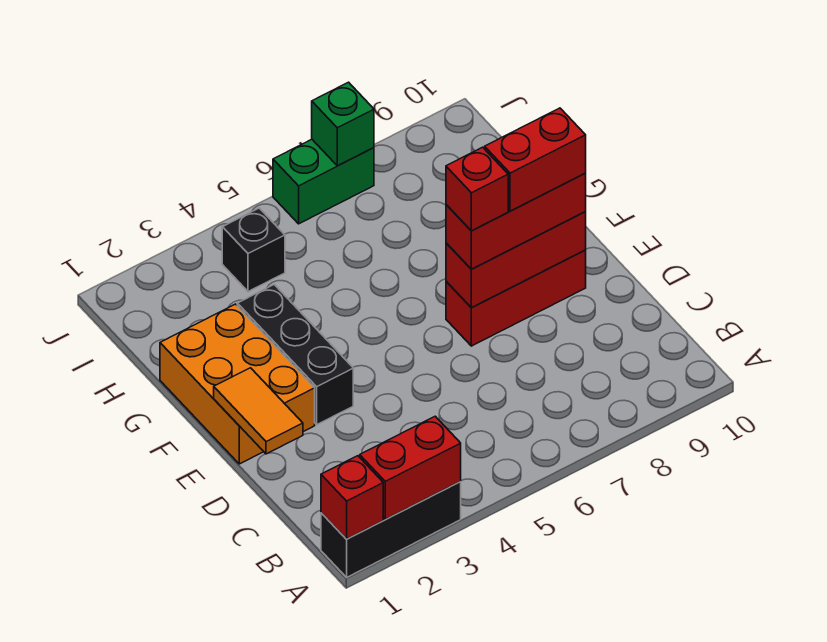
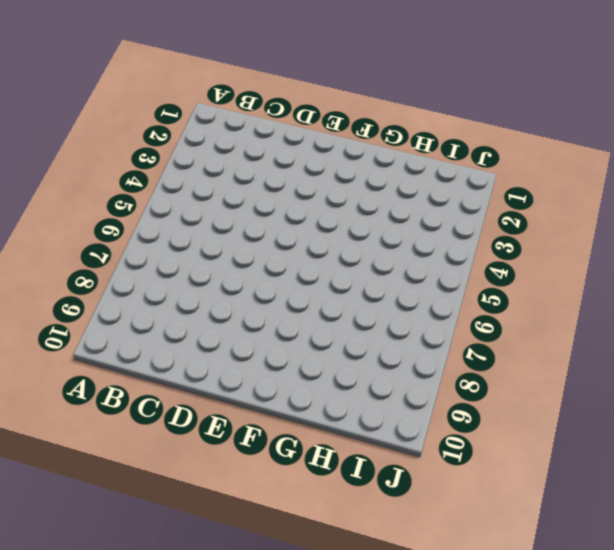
none -> black 1x3 brick [321,482,461,577]
none -> orange 2x3 brick [160,304,315,464]
none -> black 1x3 brick [237,285,353,424]

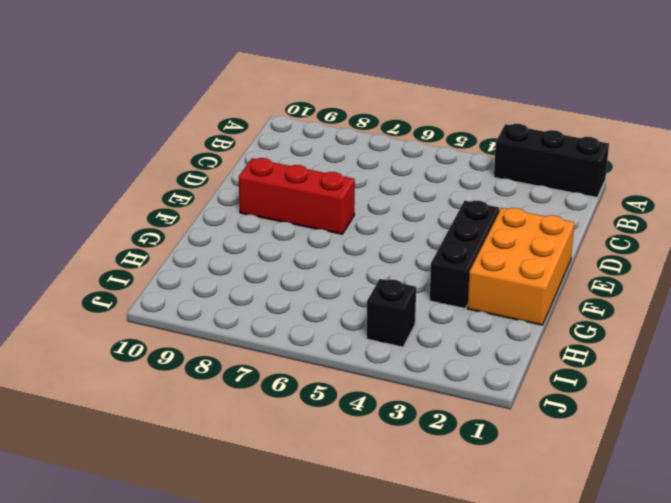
none -> green 1x2 brick [273,139,374,224]
none -> red 1x1 brick [321,456,383,539]
none -> red 1x2 brick [360,416,461,519]

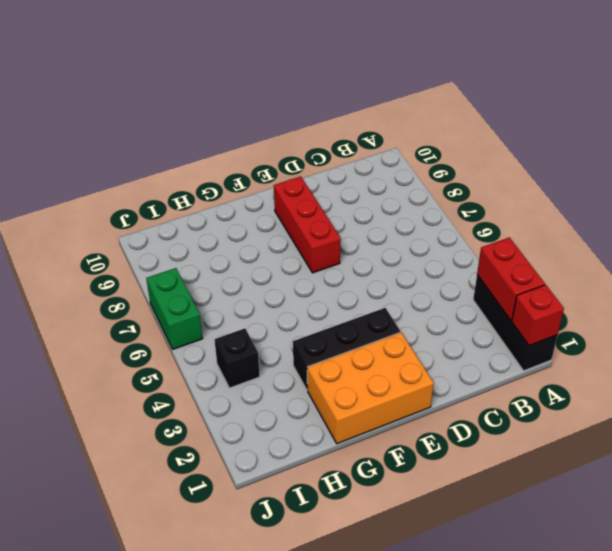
none -> orange 1x2 tile [214,368,303,454]
none -> red 1x3 brick [446,212,586,308]
none -> green 1x1 brick [312,82,374,166]

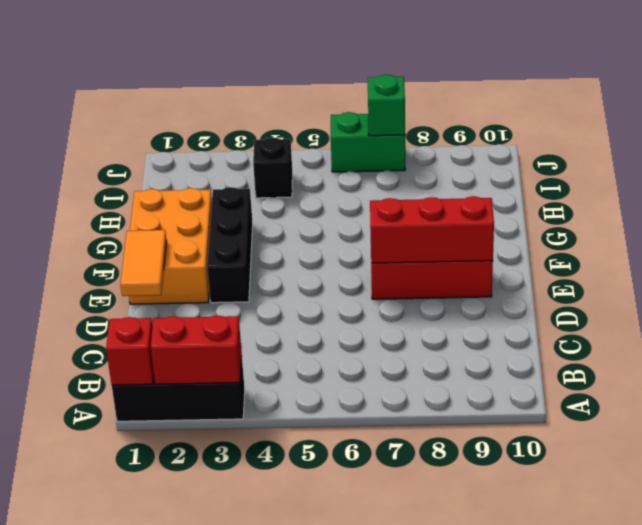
none -> red 1x3 brick [446,173,586,269]
none -> red 1x1 brick [446,147,508,231]
none -> red 1x2 brick [485,108,586,211]

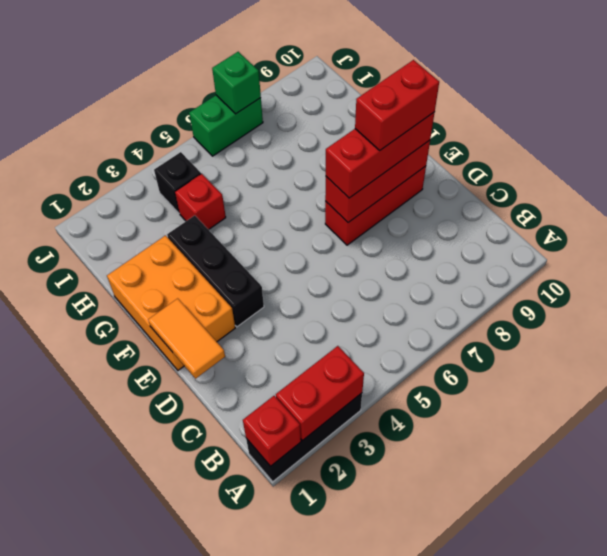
red 1x1 brick [175,174,226,230] -> red 1x1 brick moved to [446,147,508,231]

